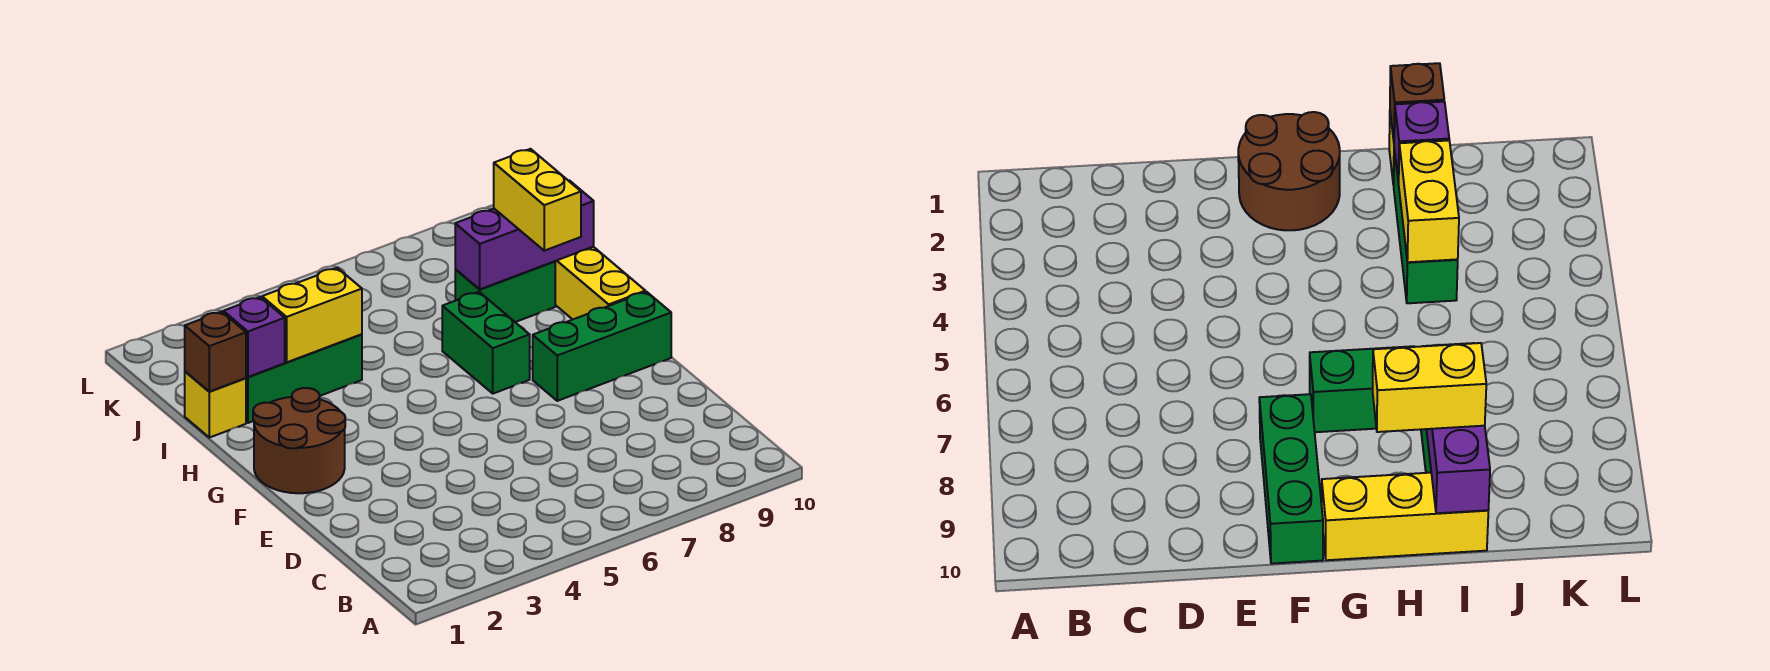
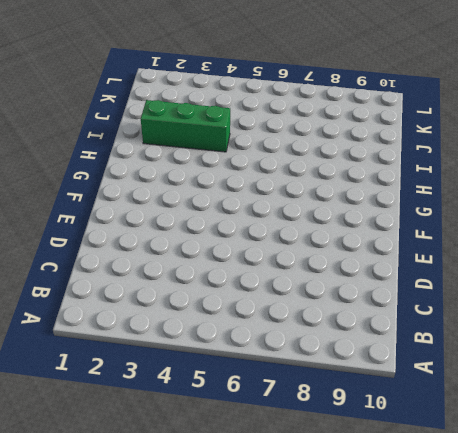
none -> brown 2x2 round brick [253,388,345,493]
none -> green 1x3 brick [533,292,671,401]
none -> green 1x2 brick [442,292,530,394]

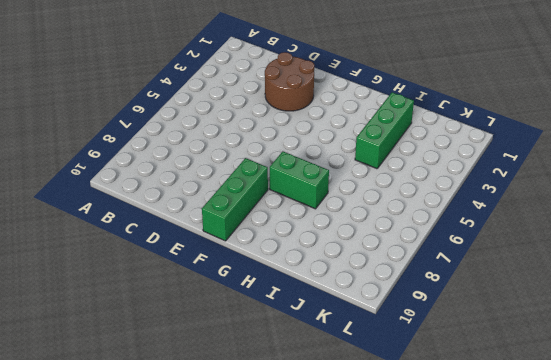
brown 2x2 round brick [265,52,314,111] -> brown 2x2 round brick moved to [253,388,345,493]
none -> yellow 1x3 brick [555,247,645,319]
none -> yellow 1x1 brick [185,372,246,438]
none -> green 1x2 brick [455,261,555,322]

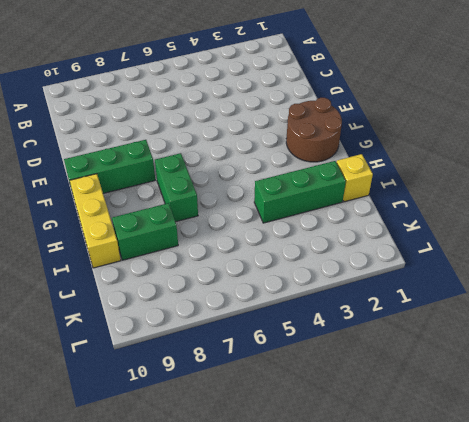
none -> brown 1x1 brick [185,312,246,392]
none -> purple 1x1 brick [223,297,285,377]
none -> yellow 1x2 brick [262,268,362,362]

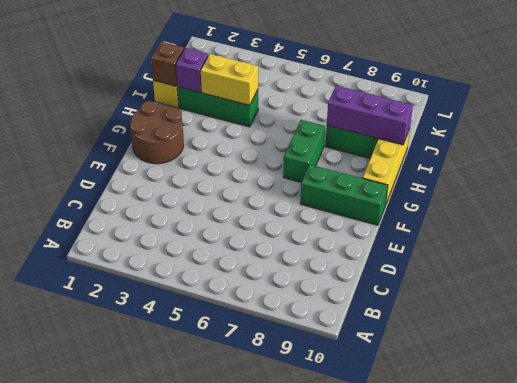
none -> yellow 1x2 brick [494,149,581,251]

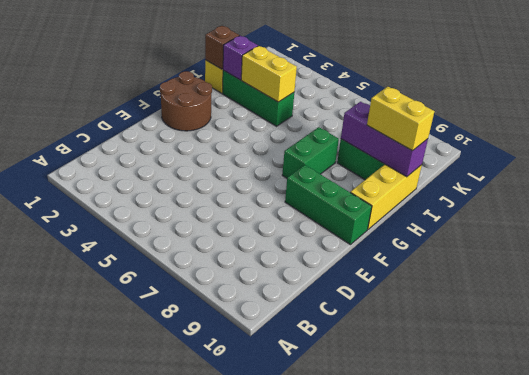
yellow 1x2 brick [367,87,434,151] -> yellow 1x2 brick turned to [494,149,581,251]

